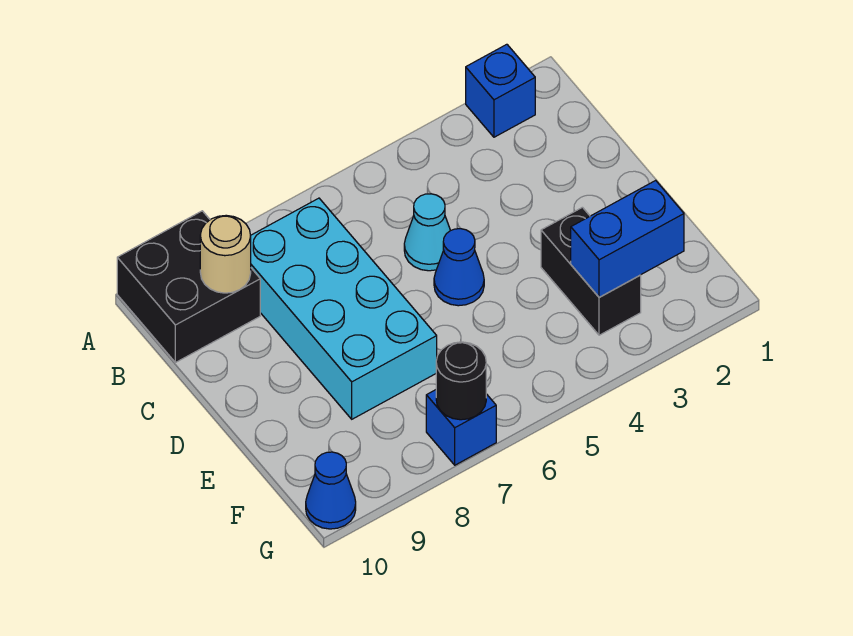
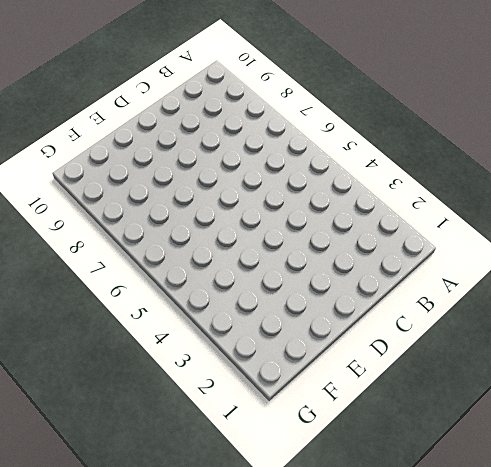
none -> blue 1x1 brick [466,44,535,137]
none -> black 2x2 brick [117,211,260,363]

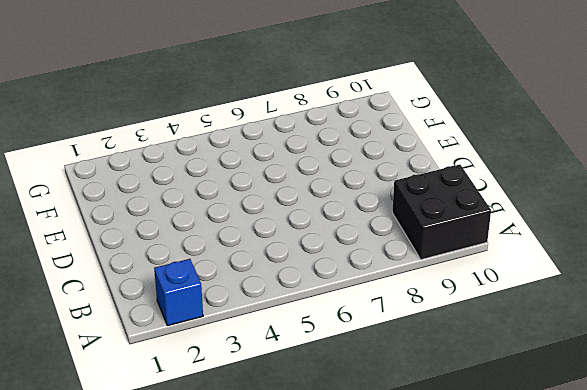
none -> cyan 2x4 brick [251,198,437,419]
none -> cyan 1x1 cone [404,194,450,271]

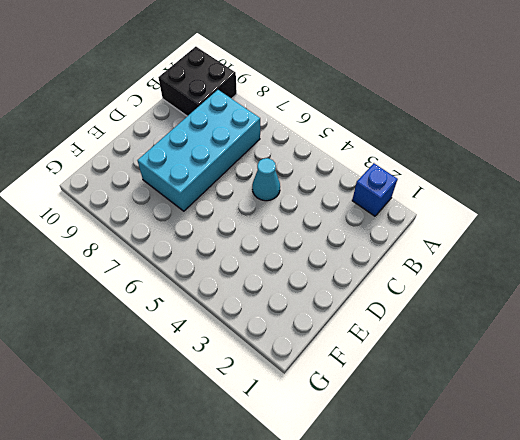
none -> blue 1x1 cone [434,229,484,306]
none -> black 1x2 brick [541,207,641,335]

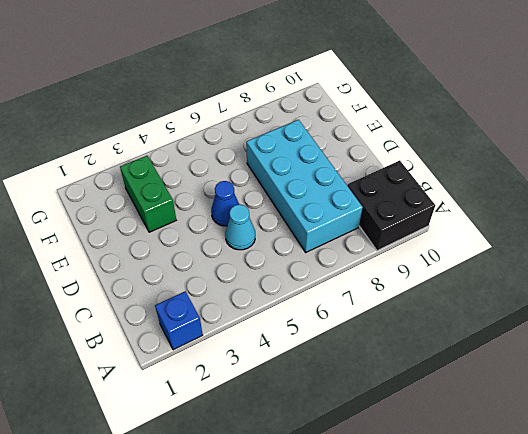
green 1x2 brick [120,156,176,232] -> black 1x2 brick [541,207,641,335]
none -> blue 1x1 brick [426,390,496,465]
none -> blue 1x1 cone [306,452,356,529]

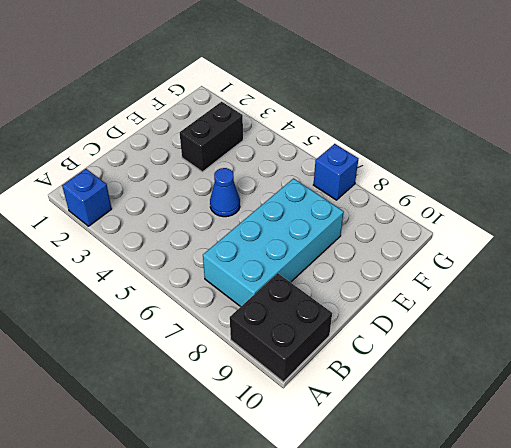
none -> cyan 1x1 cone [404,194,450,271]
none -> blue 1x1 cone [306,452,356,529]

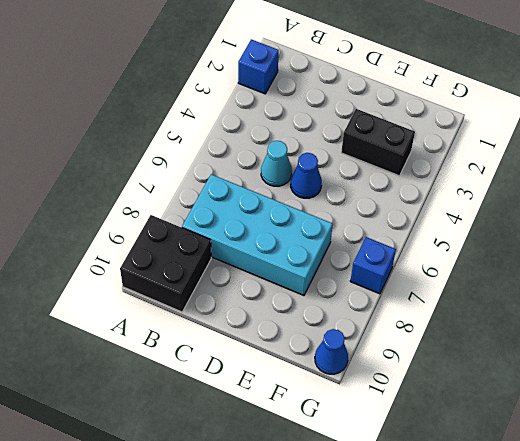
none -> tan 1x1 round brick [200,215,251,293]
none -> blue 1x2 brick [571,180,684,297]

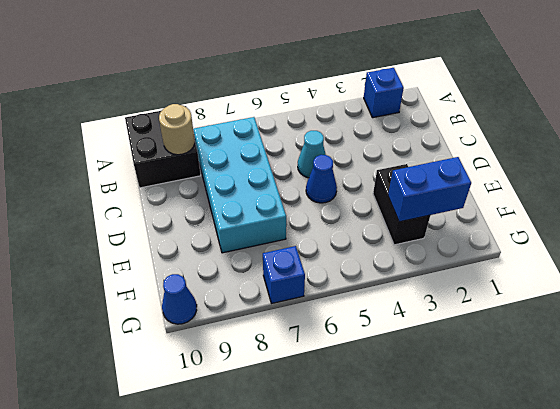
none -> black 1x1 round brick [436,342,486,420]

